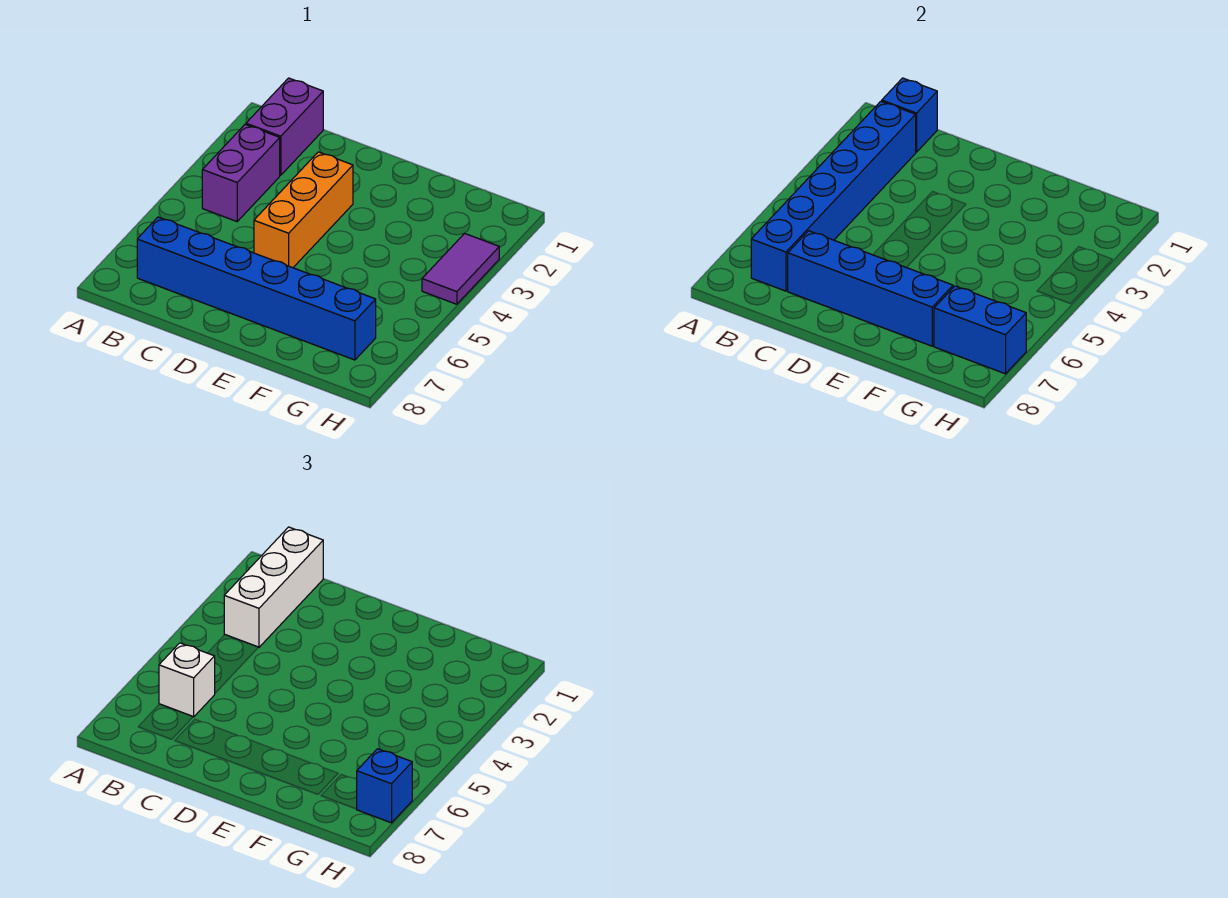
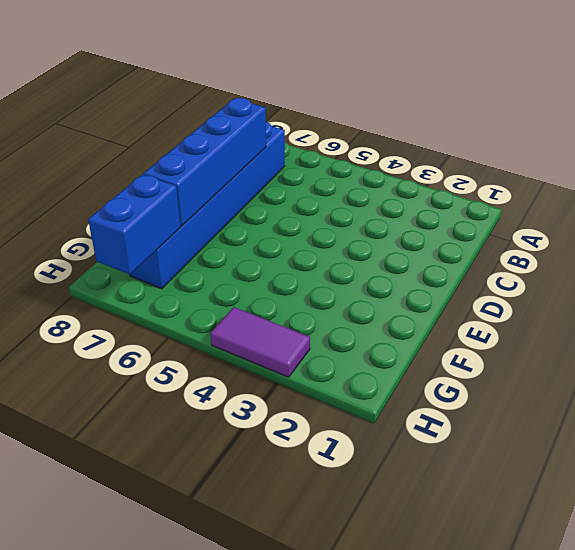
none -> purple 1x2 brick [246,78,323,175]
none -> purple 1x2 brick [202,125,280,221]
none -> orange 1x3 brick [254,152,353,268]

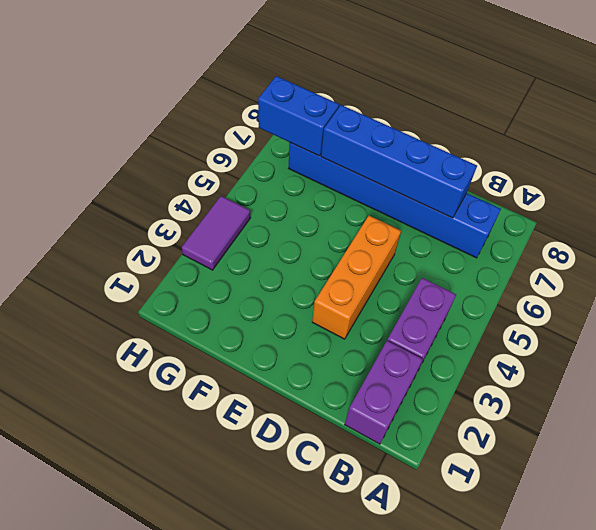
none -> blue 1x1 brick [882,78,937,152]
none -> blue 1x6 brick [751,101,916,291]
none -> white 1x3 brick [224,527,323,647]

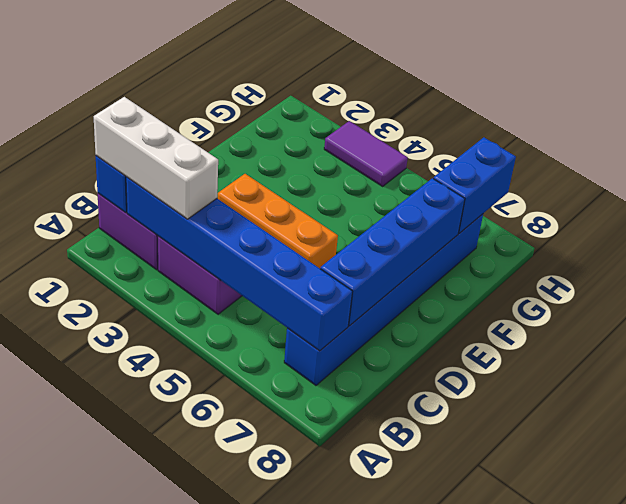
none -> white 1x1 brick [159,643,215,717]
none -> blue 1x1 brick [357,749,412,823]

